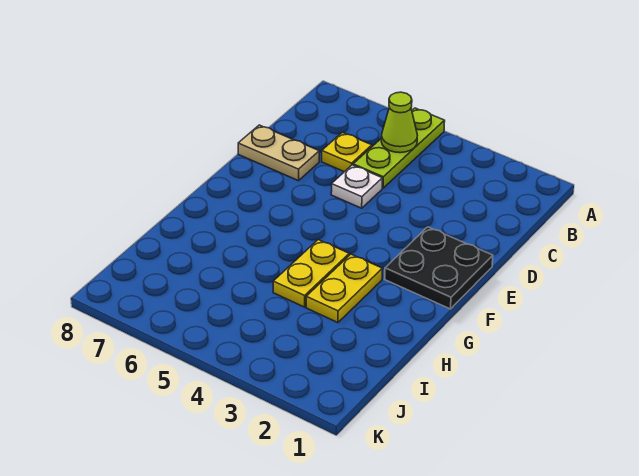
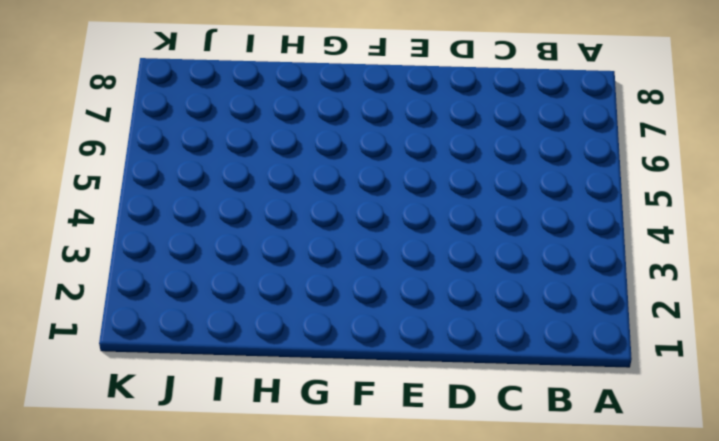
none -> lime 1x3 plate [353,108,445,188]
none -> yellow 1x1 plate [322,132,372,172]

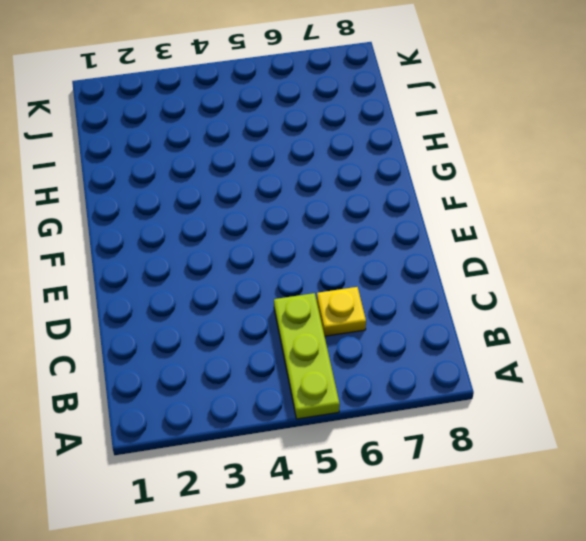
none -> white 1x1 plate [331,165,382,208]
none -> tan 1x2 plate [238,125,319,181]

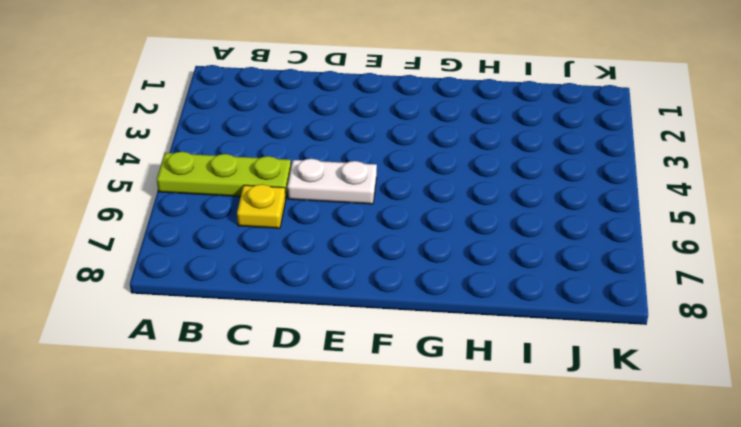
white 1x2 plate [287,159,377,204] -> white 1x1 plate [331,165,382,208]
none -> tan 1x2 plate [238,125,319,181]
none -> black 2x2 plate [385,227,493,309]

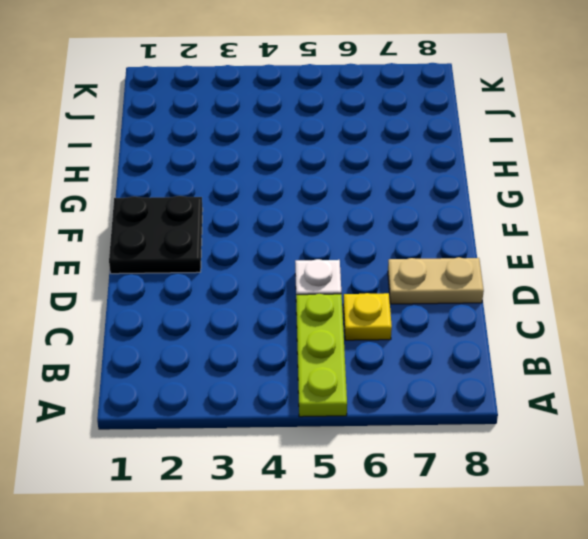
none -> yellow 1x2 plate [306,254,382,323]
none -> yellow 1x2 plate [273,240,349,307]

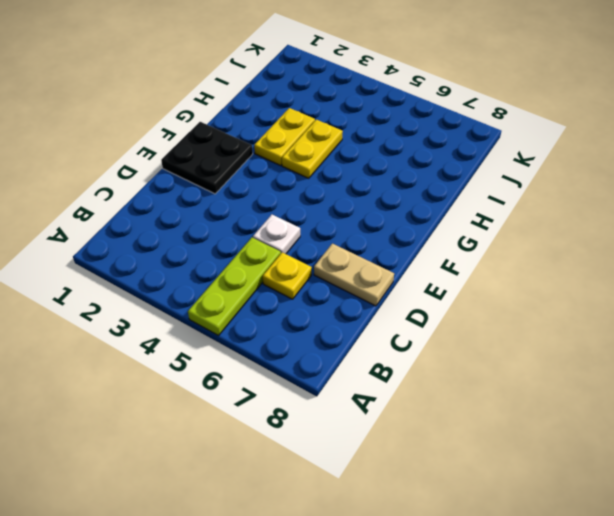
none -> lime 1x1 cone [381,92,417,153]

